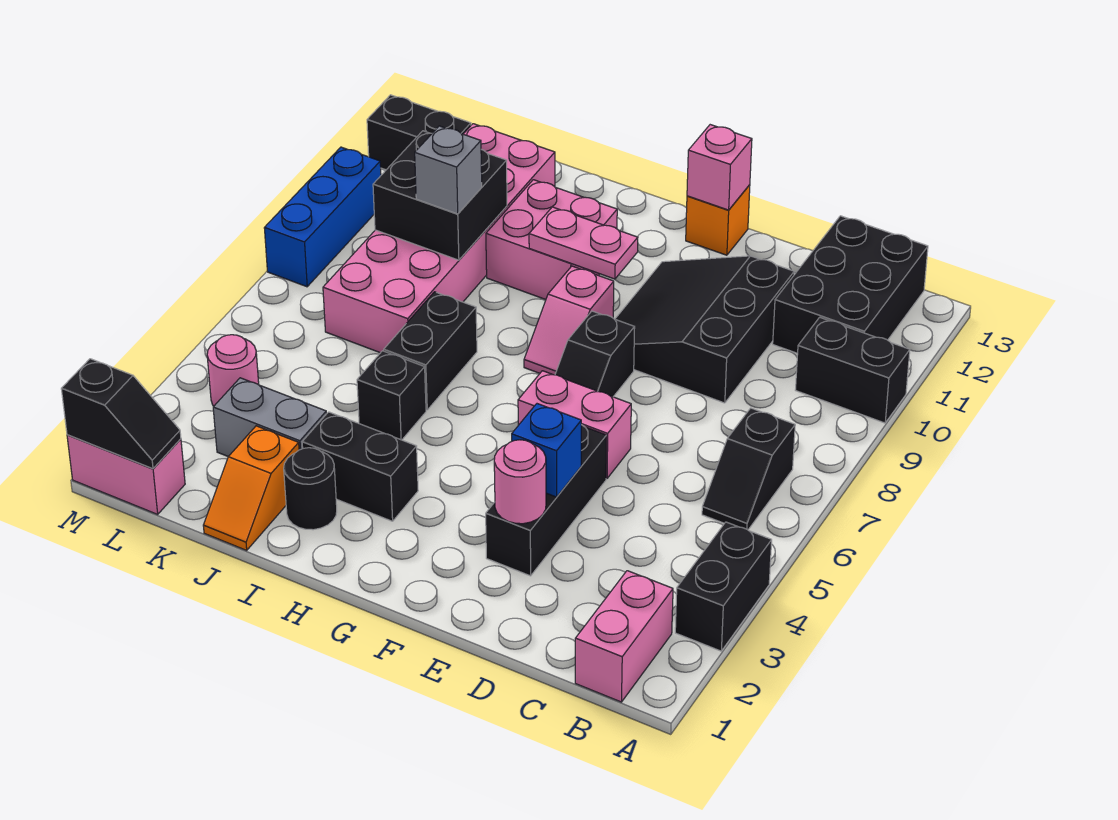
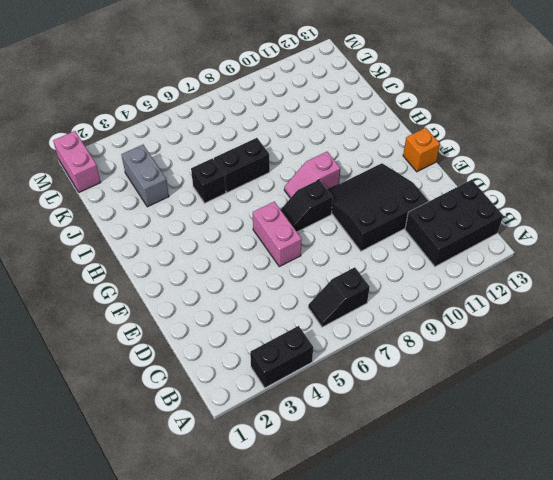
none -> black 1x2 brick [796,317,910,423]
none -> pink 1x2 brick [575,571,673,702]
none -> black 1x3 brick [486,425,607,576]
none -> black 1x2 brick [302,412,418,521]

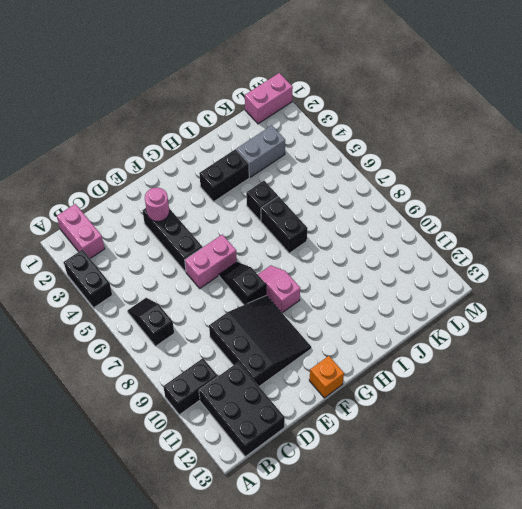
none -> pink 2x2 brick [486,180,617,300]
none -> black 1x1 round brick [284,448,337,530]
none -> orange 1x2 slope [203,426,299,550]
none -> pink 2x6 brick [323,124,555,353]

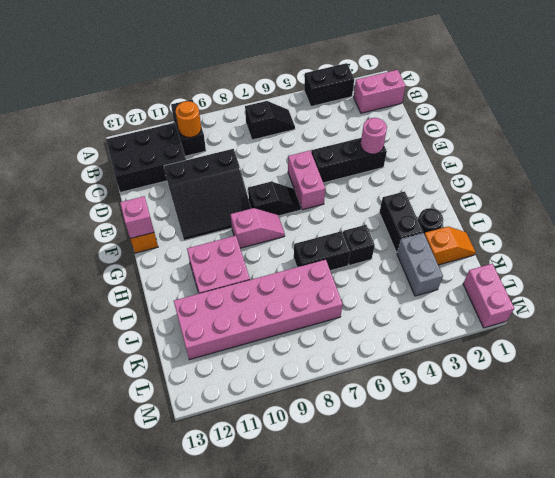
orange 1x1 round brick [176,101,201,137] -> none
none -> pink 1x1 round brick [207,335,259,406]
none -> black 1x2 brick [367,95,471,170]
none -> blue 1x3 brick [264,147,381,287]
none -> blue 1x1 brick [512,404,581,497]

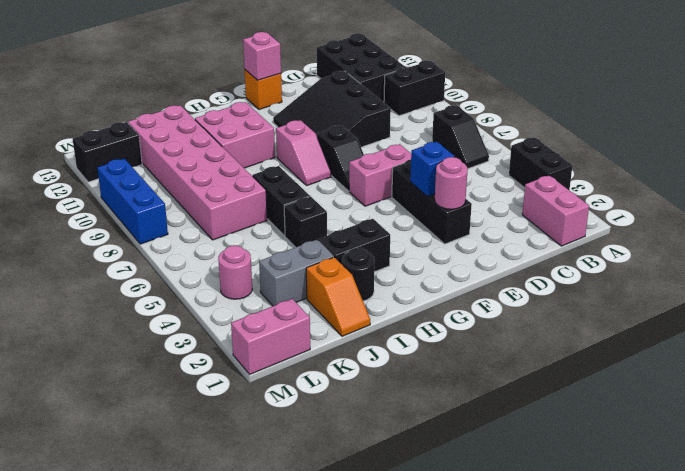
none -> pink 1x2 plate [529,207,638,279]
none -> black 2x2 brick [373,131,507,260]
none -> black 1x2 slope [61,359,181,469]
none -> grey 1x1 brick [415,126,482,214]

